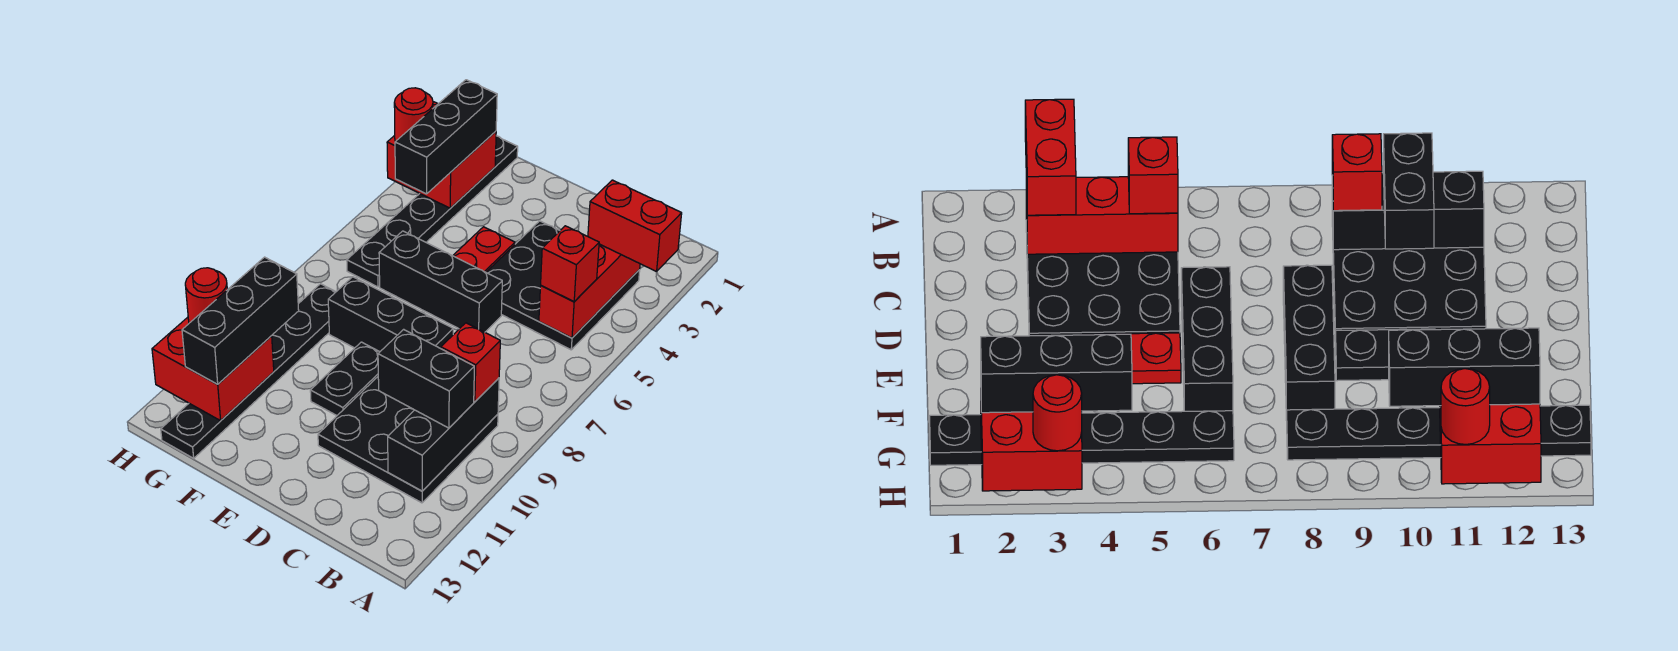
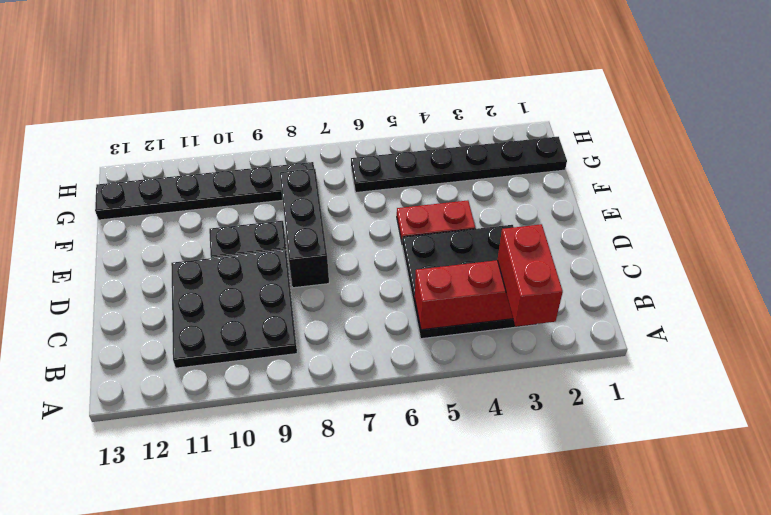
none -> black 1x3 brick [379,231,502,332]
none -> black 1x3 brick [388,378,499,491]
none -> red 2x2 brick [387,102,496,208]

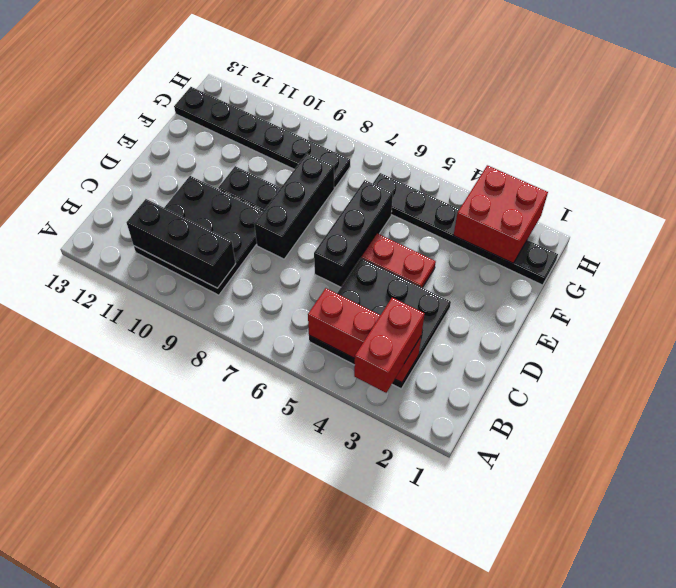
none -> red 2x2 brick [152,317,274,421]
none -> red 1x1 brick [541,226,599,302]
none -> red 1x1 brick [441,323,500,402]

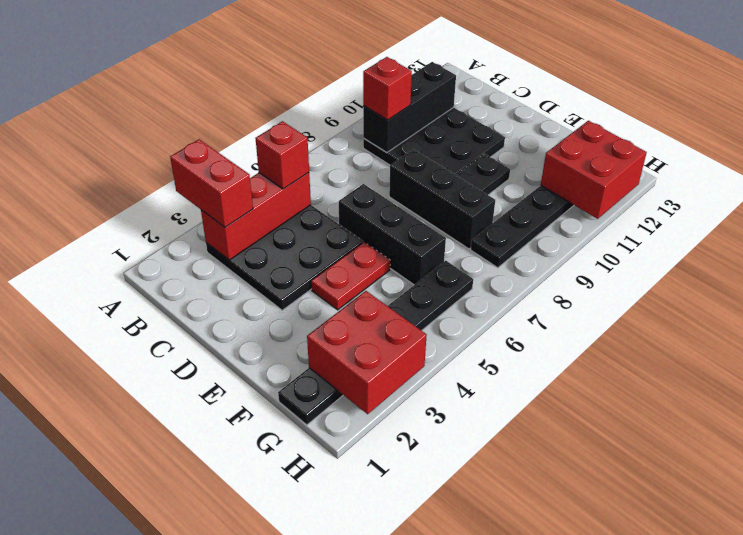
none -> black 1x2 brick [378,329,474,428]
none -> black 1x3 brick [395,80,497,194]
none -> black 1x3 brick [182,257,299,384]

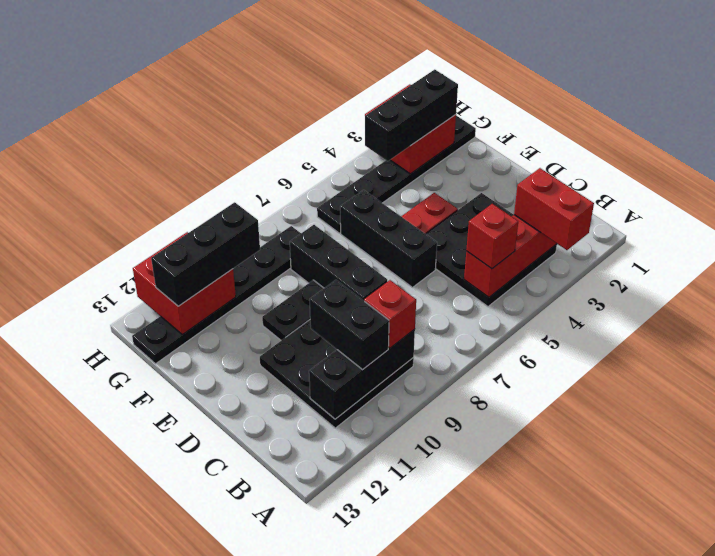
none -> red 1x1 round brick [394,88,433,142]
none -> red 1x1 round brick [185,268,227,323]

